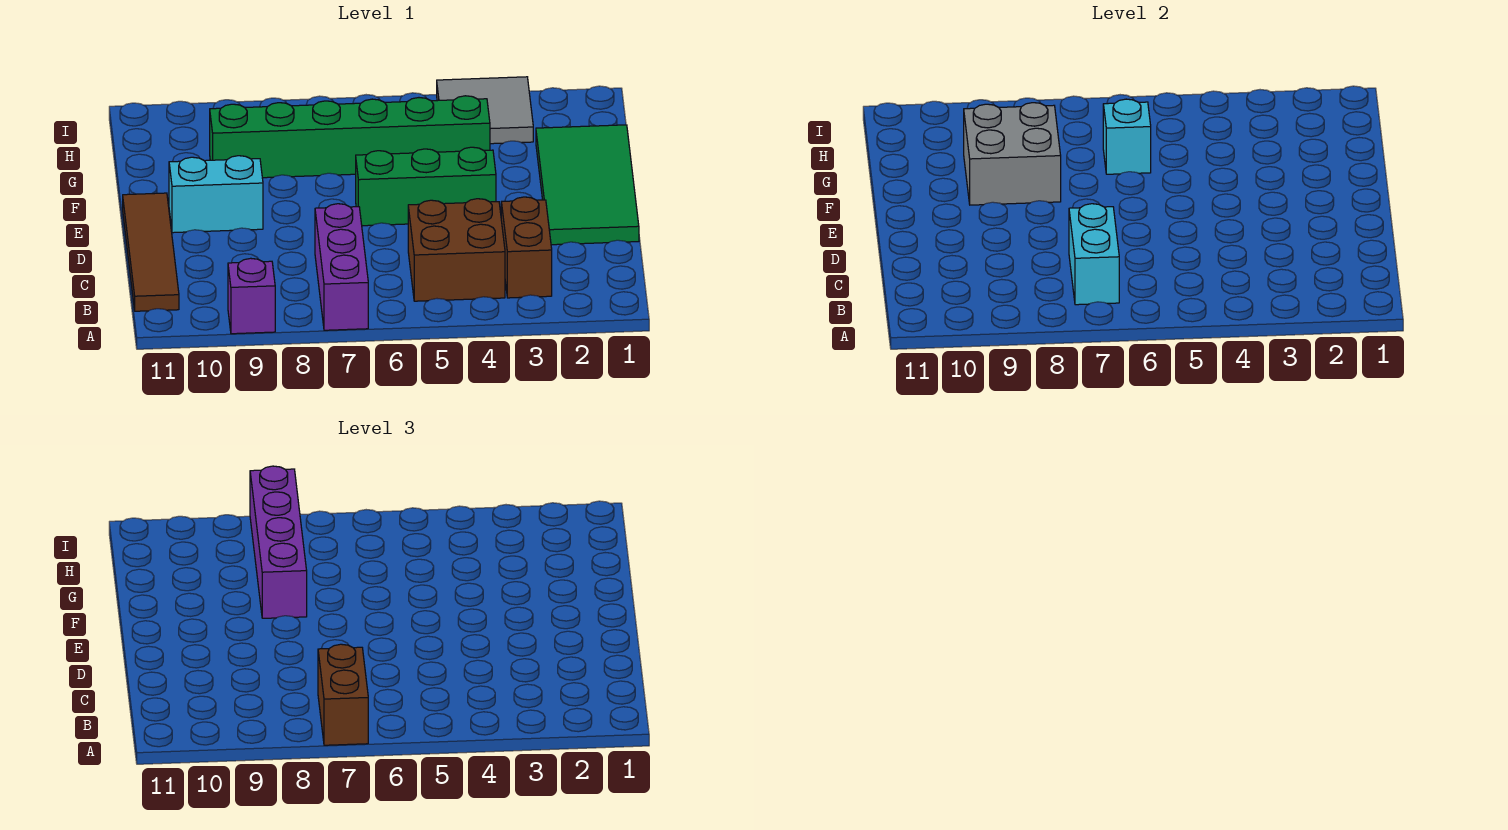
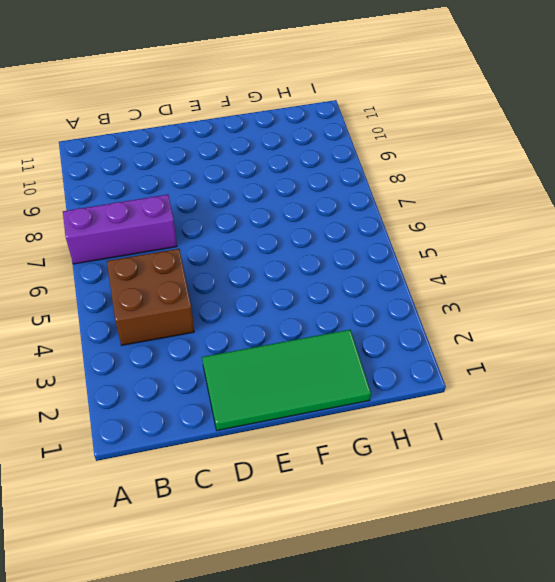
none -> purple 1x1 brick [228,258,275,334]
none -> brown 1x2 brick [501,197,552,298]
none -> brown 1x4 tile [123,193,179,311]

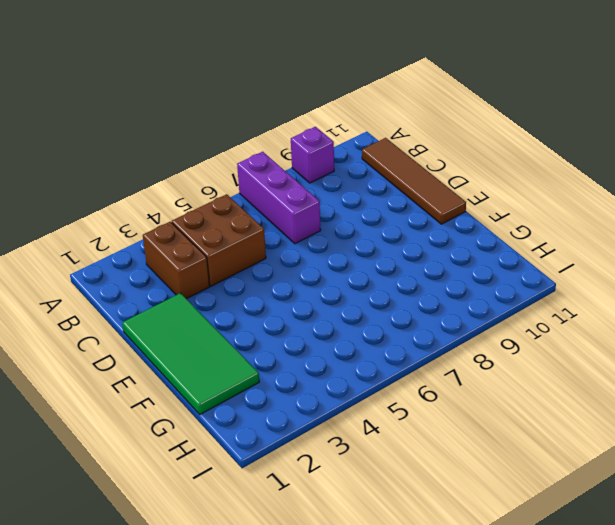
none -> green 1x3 brick [356,147,496,226]
none -> cyan 1x2 brick [169,156,263,233]
none -> green 1x6 brick [210,96,490,178]

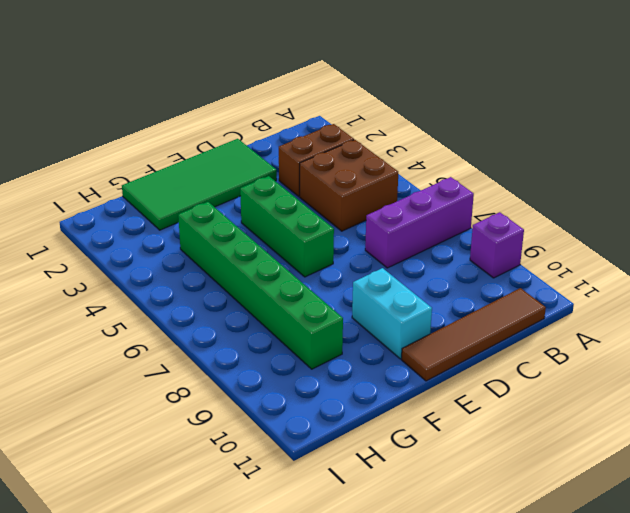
none -> grey 2x2 tile [437,77,533,144]
none -> cyan 1x2 brick [1069,204,1119,305]
none -> grey 2x2 brick [964,103,1061,205]

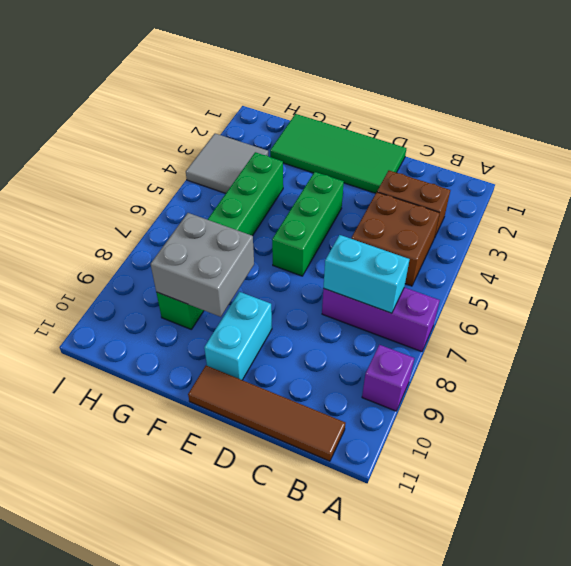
none -> cyan 1x1 brick [1103,99,1151,174]
none -> brown 1x2 brick [318,644,368,745]
none -> purple 1x4 brick [250,466,307,618]

